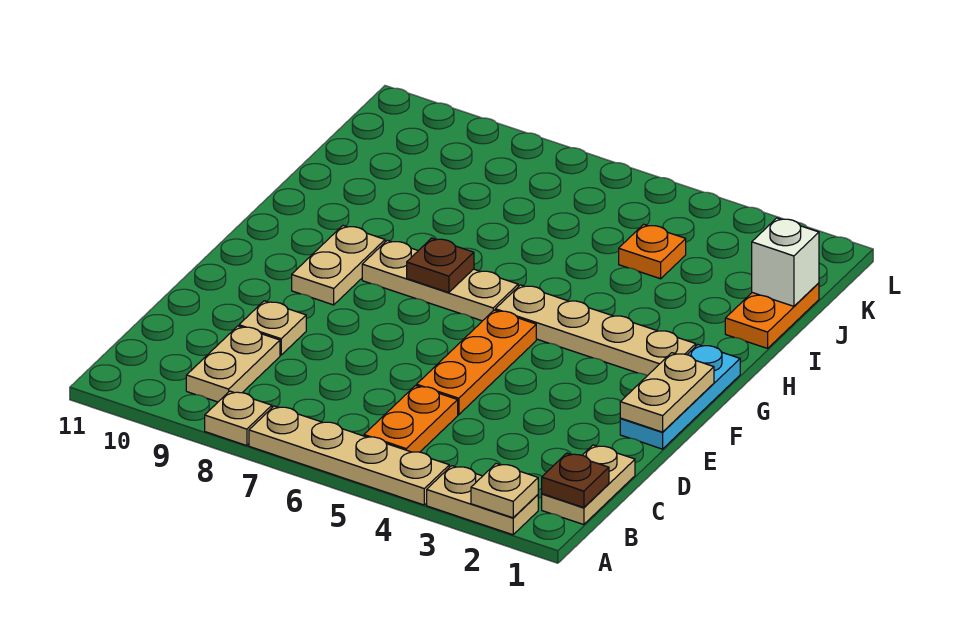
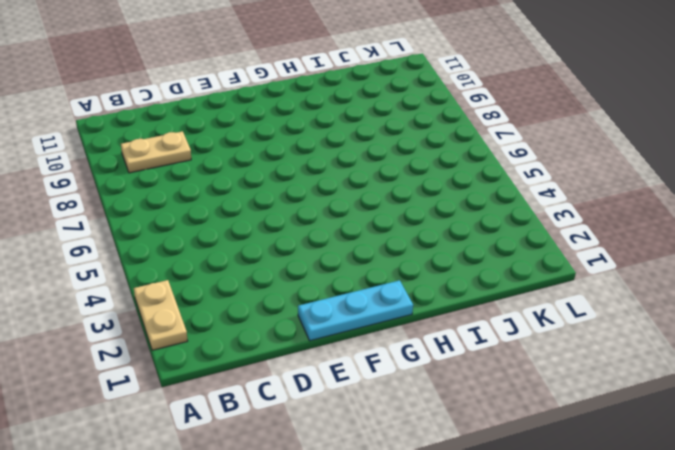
none -> tan 1x4 plate [249,406,449,505]
none -> tan 1x1 plate [205,391,272,446]
none -> tan 1x2 plate [542,445,635,525]

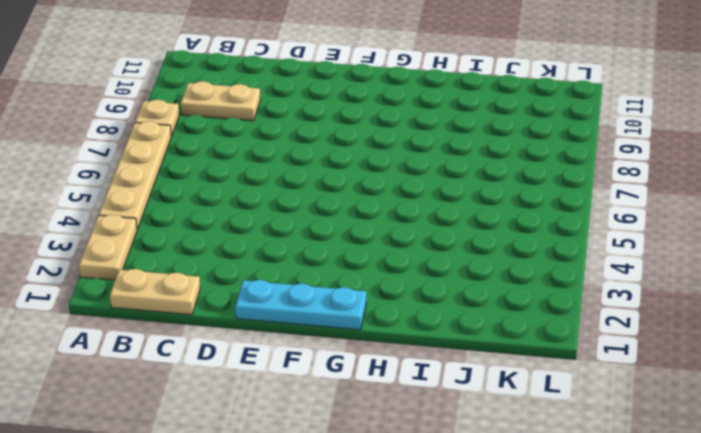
none -> orange 1x2 plate [364,386,458,452]
none -> orange 1x3 plate [417,310,536,415]
none -> tan 1x1 plate [239,301,306,355]

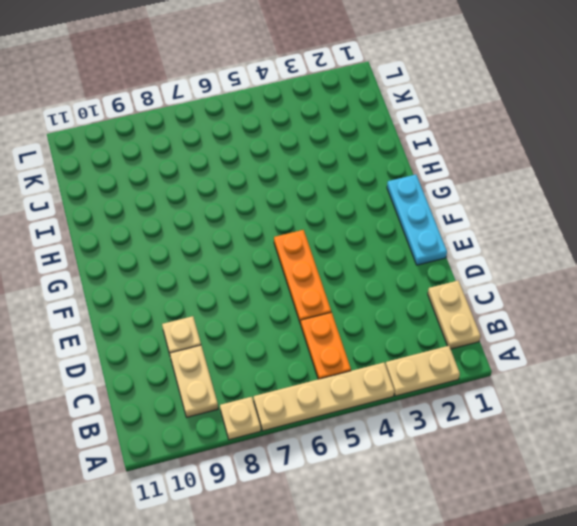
none -> tan 1x2 plate [292,226,385,305]
none -> tan 1x4 plate [495,285,696,376]
none -> tan 1x3 plate [362,240,518,321]

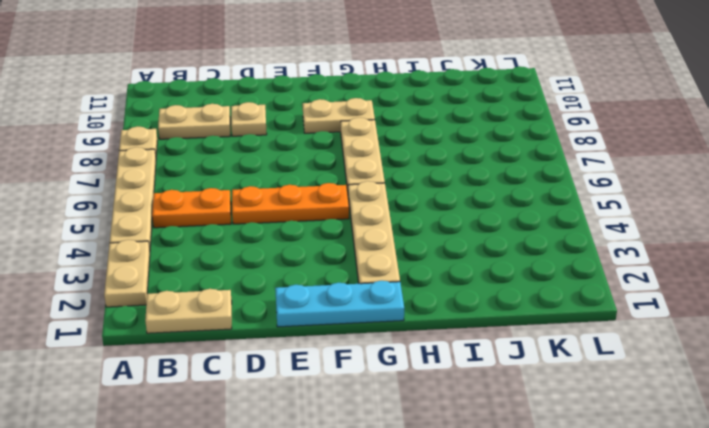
none -> orange 1x2 plate [725,283,819,348]
none -> orange 1x1 plate [619,224,686,279]
none -> tan 1x1 plate [471,464,538,518]

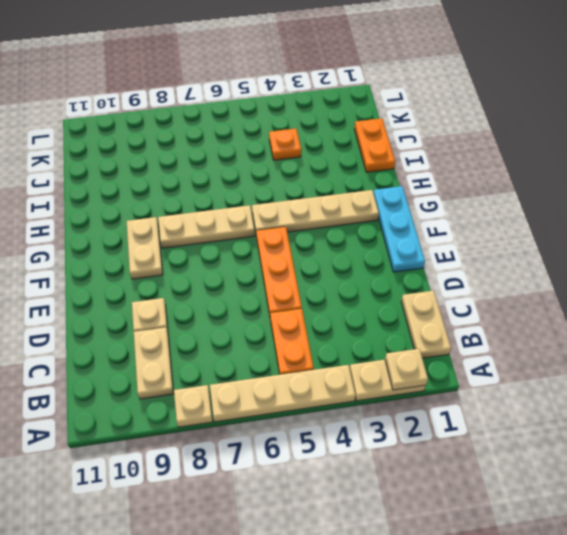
none -> brown 1x1 plate [542,453,609,508]
none -> tan 1x2 plate [620,353,714,432]
none -> brown 1x1 plate [407,238,474,293]

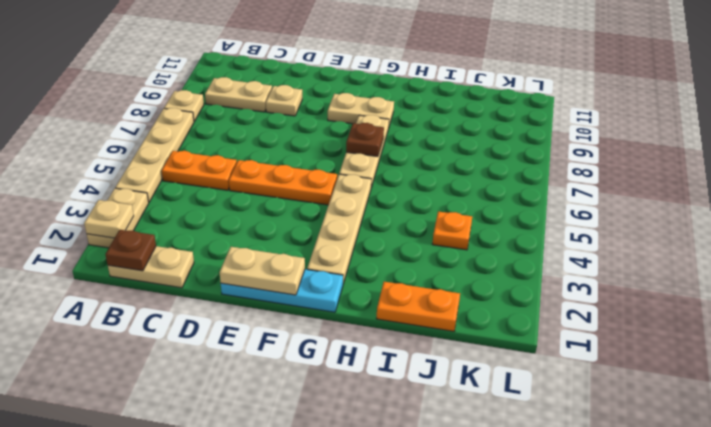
none -> white 1x1 brick [752,218,819,306]

